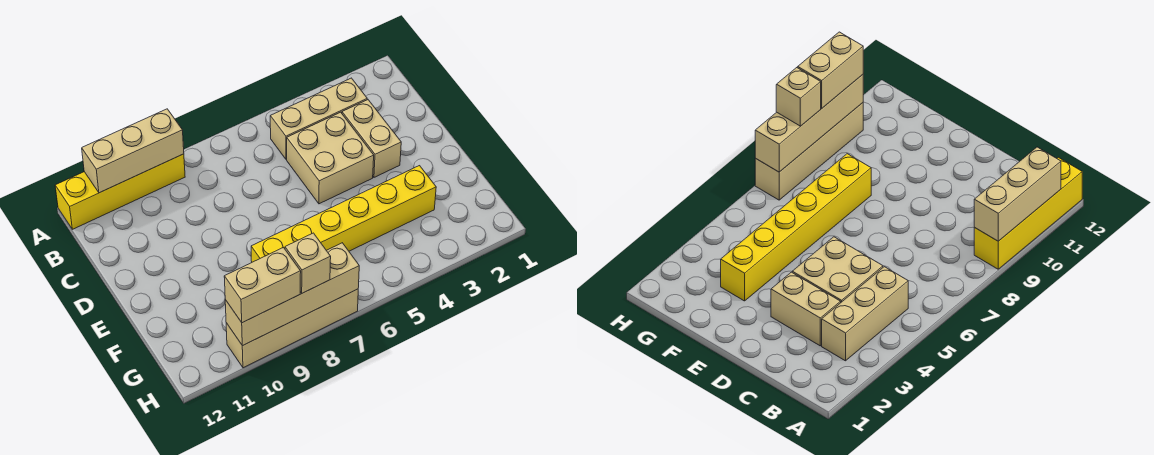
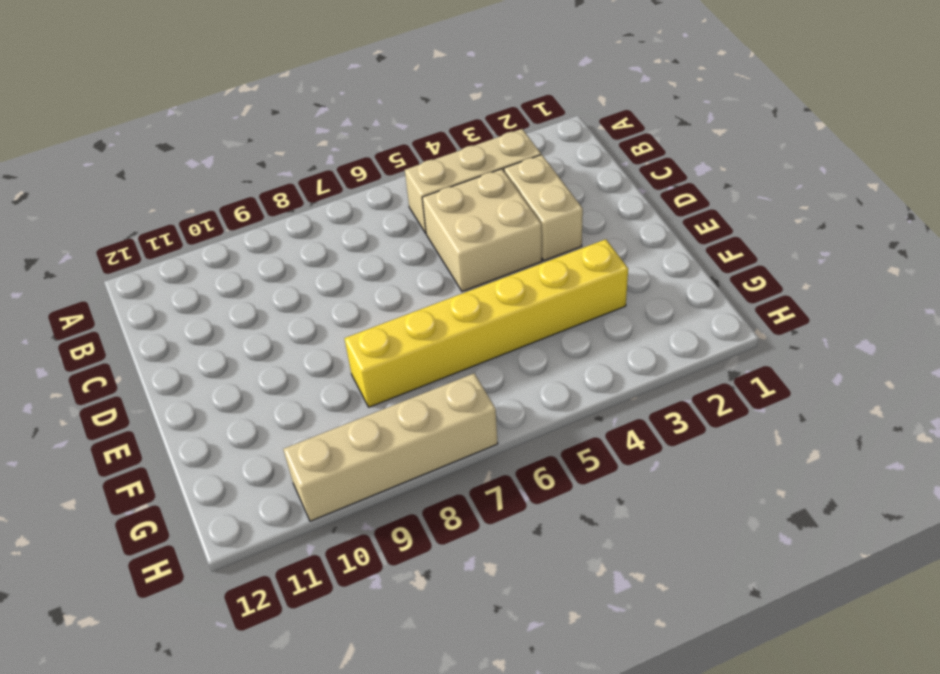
none -> yellow 1x4 brick [55,154,185,229]
none -> tan 1x3 brick [82,109,184,193]

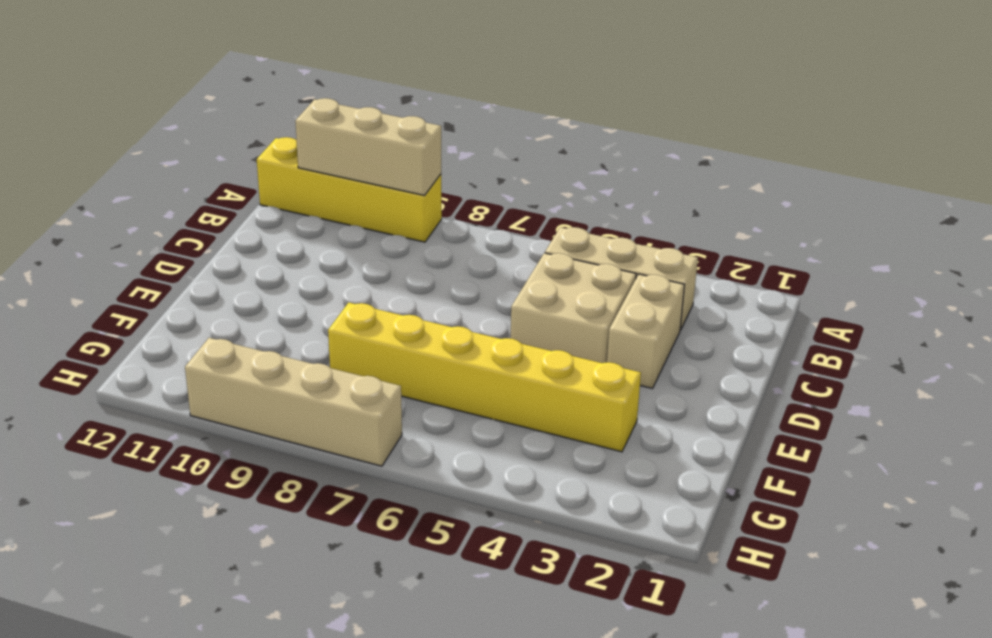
none -> tan 1x4 brick [225,243,359,346]
none -> tan 1x1 brick [285,233,331,293]

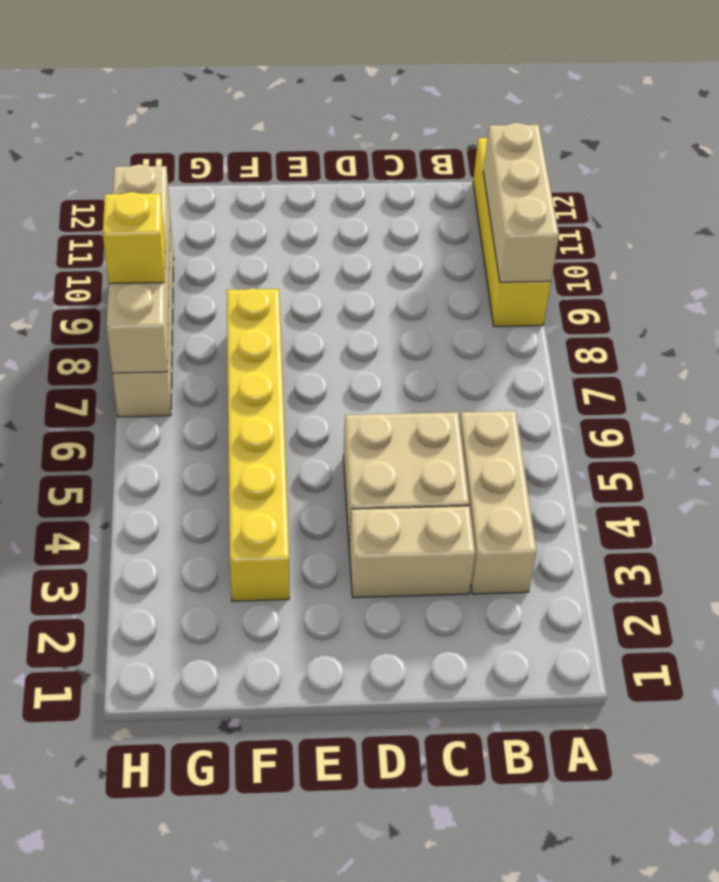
yellow 1x1 brick [103,192,165,284] -> tan 1x1 brick [285,233,331,293]
none -> tan 1x2 brick [224,248,301,323]

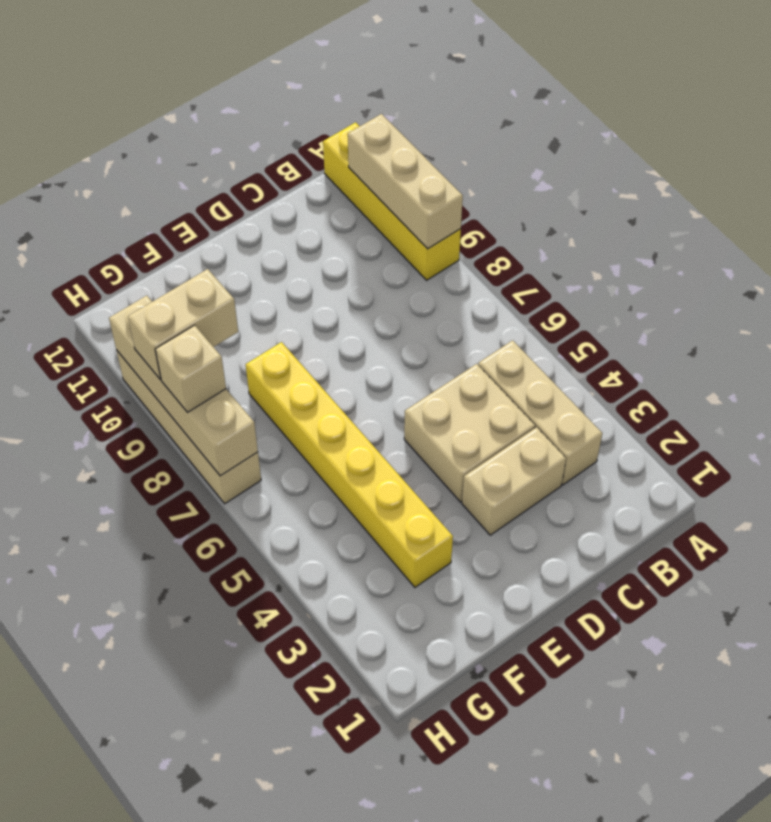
tan 1x2 brick [128,269,238,379] -> tan 1x2 brick turned to [224,248,301,323]

